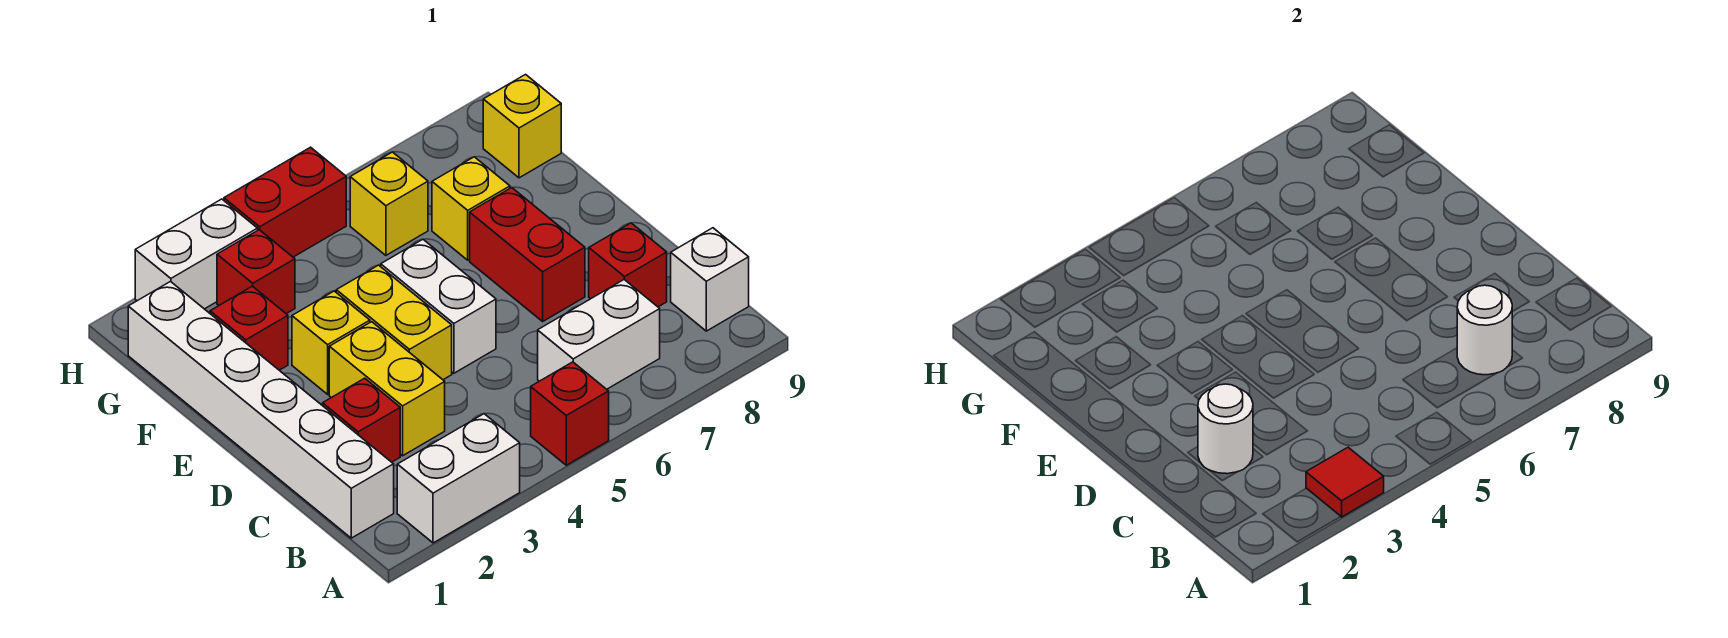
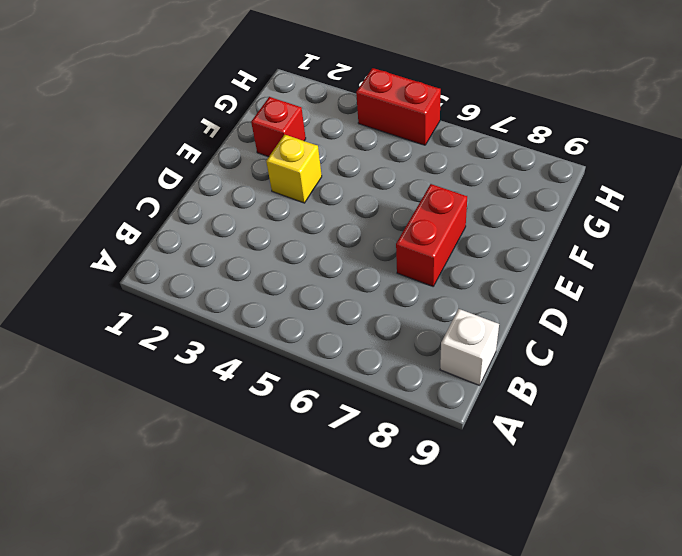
none -> white 1x2 brick [397,414,520,543]
none -> red 1x1 brick [531,362,609,465]
none -> white 1x6 brick [128,282,394,538]

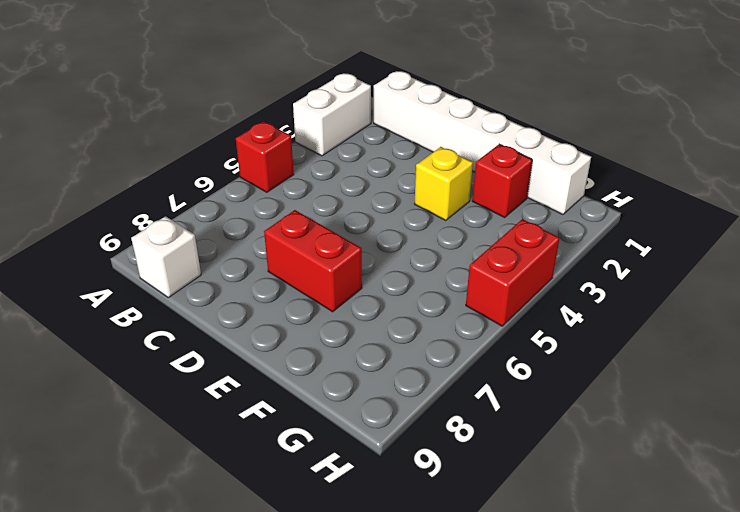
none -> white 1x2 brick [538,280,660,389]
none -> red 1x1 brick [323,378,400,462]
none -> yellow 1x2 brick [329,322,445,456]

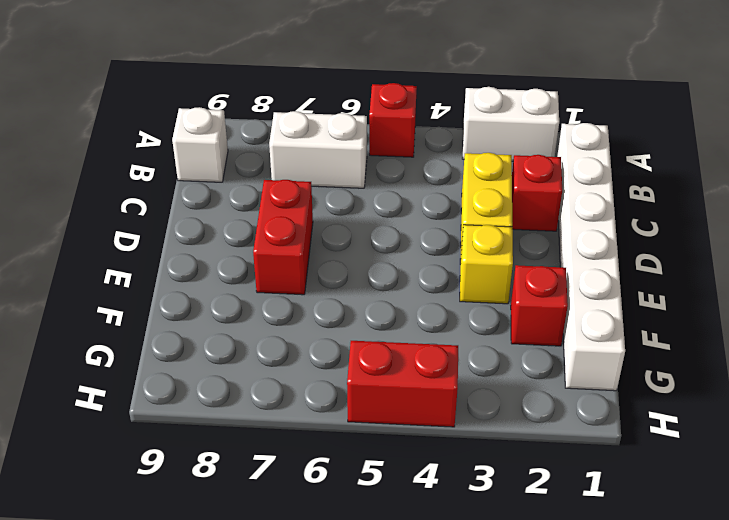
none -> red 1x1 brick [589,223,667,307]
none -> yellow 1x2 brick [336,265,452,380]
none -> white 1x2 brick [381,239,496,373]

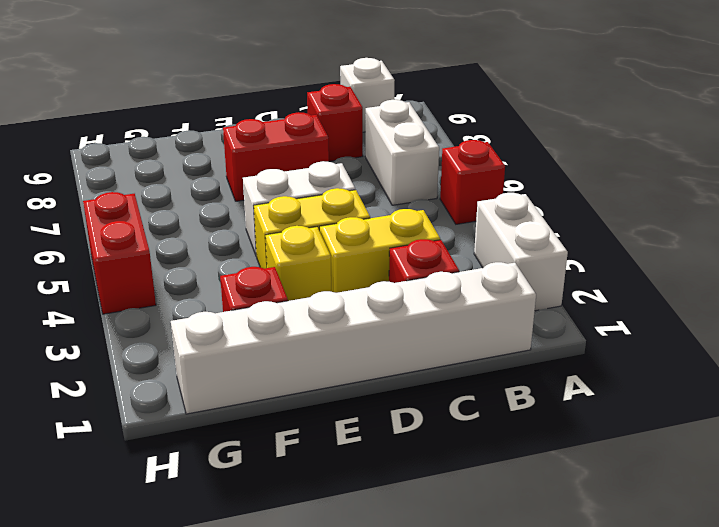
none -> yellow 1x1 brick [432,157,510,260]
none -> red 1x1 brick [217,230,295,314]
none -> yellow 1x1 brick [350,152,428,255]

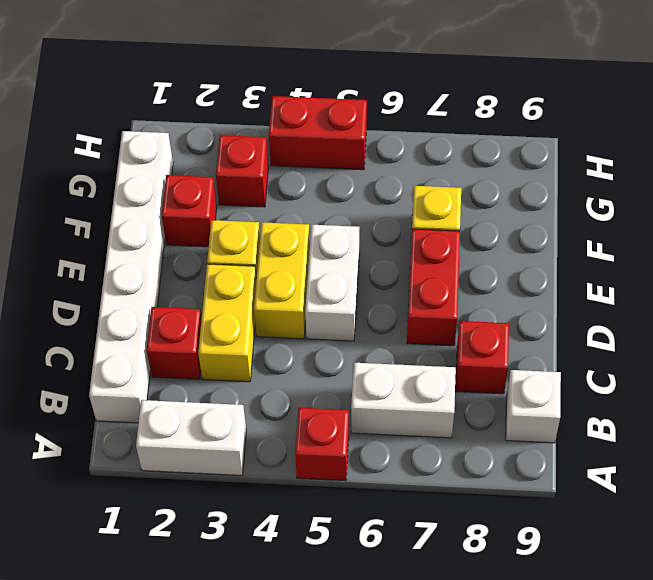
none -> yellow 1x1 brick [350,152,428,255]
none -> yellow 1x1 brick [483,75,561,178]
none -> white 1x2 brick [135,199,258,309]

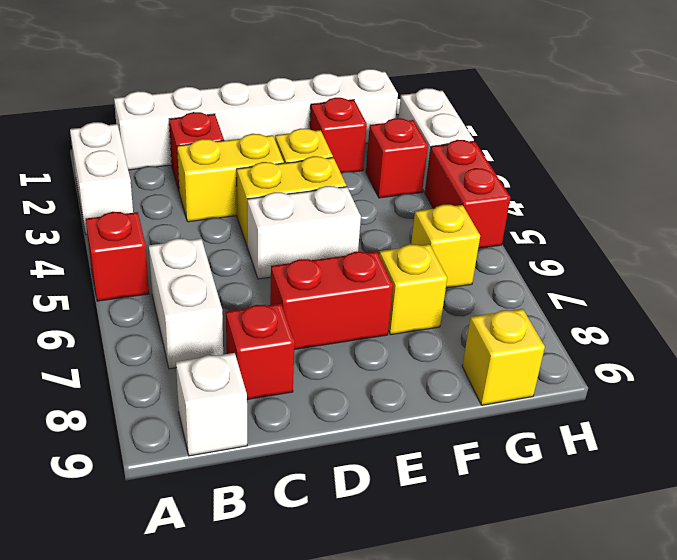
none -> red 1x1 tile [1306,447,1384,517]
none -> white 1x1 round brick [1457,285,1512,375]
none -> white 1x1 round brick [1198,384,1253,474]

